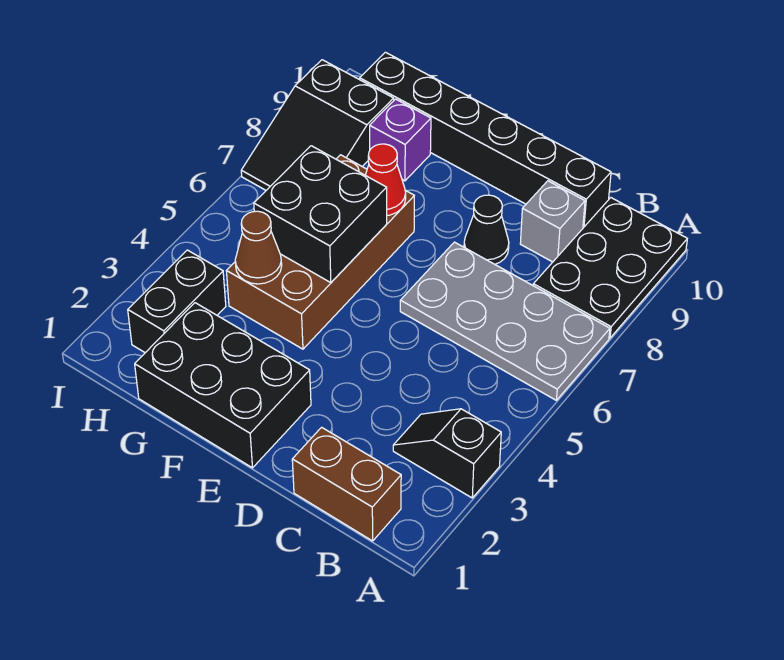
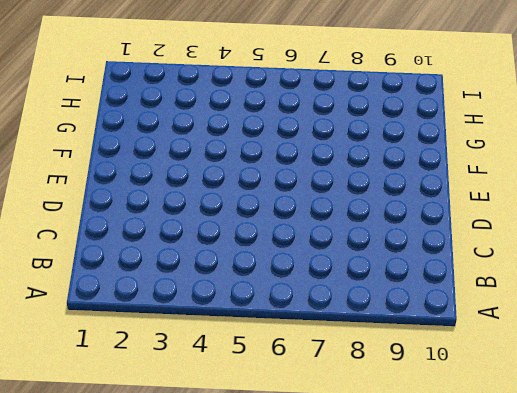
none -> black 1x2 slope [393,409,501,498]
none -> grey 2x4 plate [400,242,610,400]
none -> black 2x3 plate [533,198,687,338]

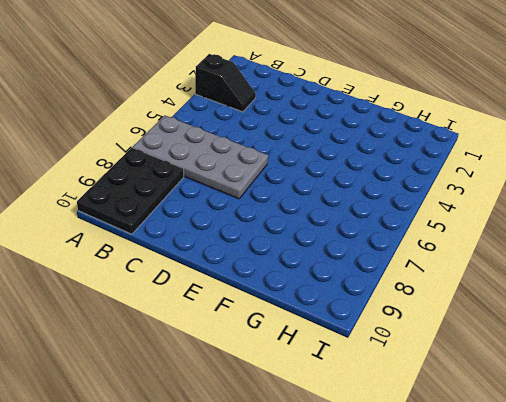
none -> brown 1x2 brick [292,427,401,541]
none -> grey 1x1 brick [520,181,585,262]
none -> black 1x6 brick [360,52,611,228]

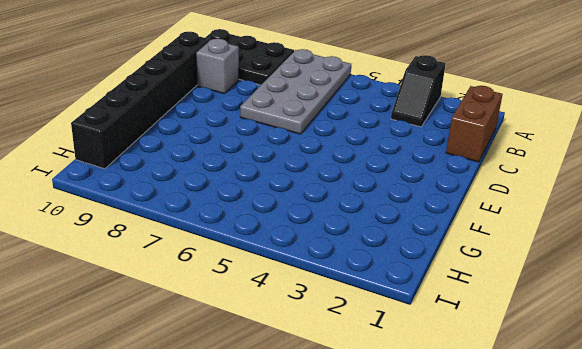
none -> black 1x1 cone [464,195,509,264]
none -> black 2x3 brick [135,303,311,468]
none -> brown 2x4 brick [227,155,414,349]

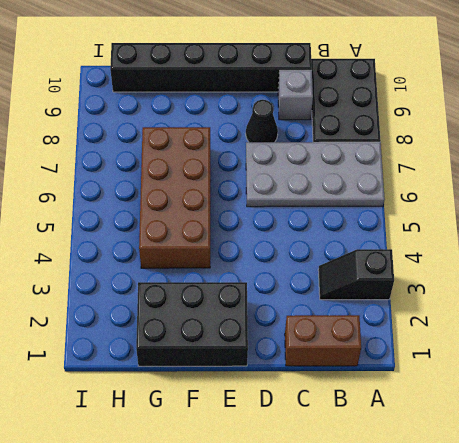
none -> purple 1x1 brick [370,99,431,181]
none -> black 1x2 brick [128,250,226,353]
none -> black 2x3 slope [241,60,394,190]

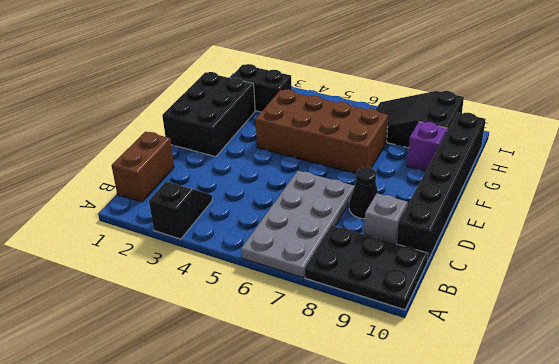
none -> black 2x2 brick [254,146,387,283]
none -> red 1x1 cone [365,144,406,215]
none -> brown 1x1 cone [235,211,282,284]

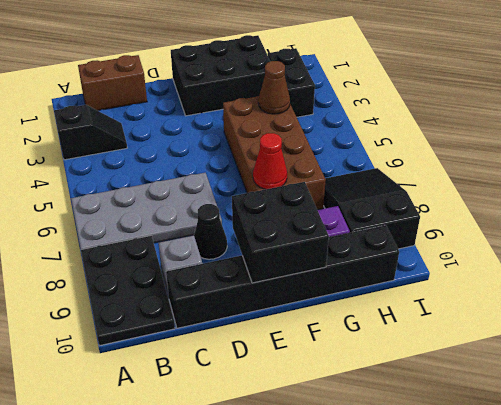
black 2x2 brick [232,182,329,283] -> black 2x2 brick moved to [254,146,387,283]

